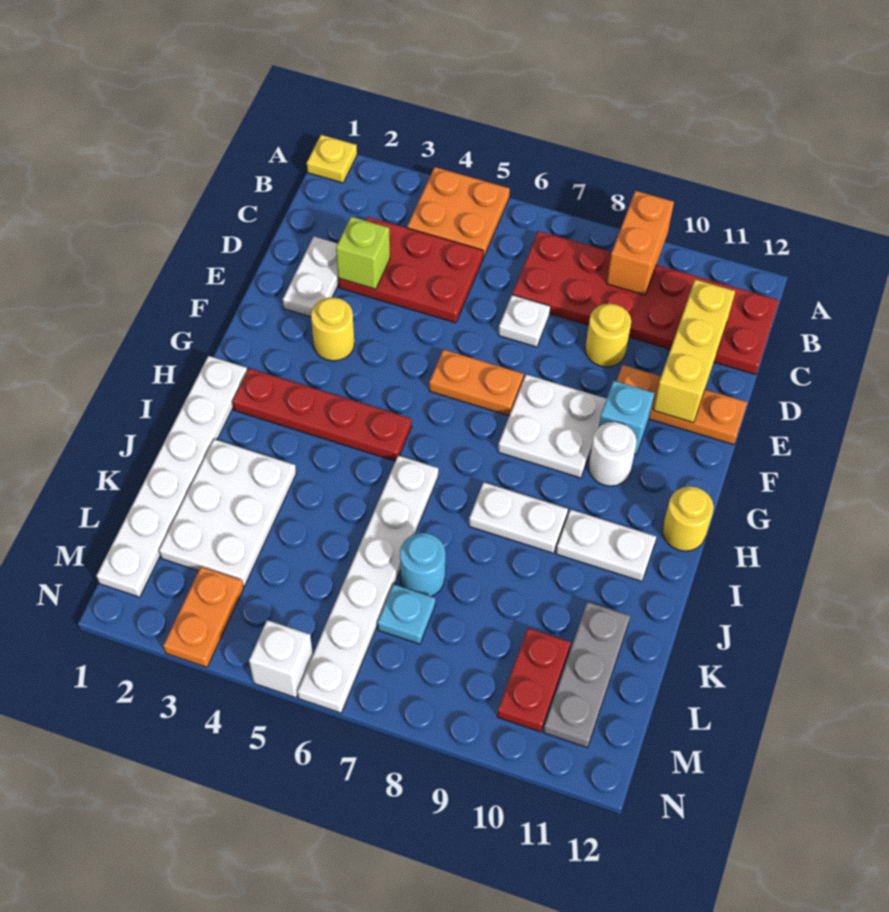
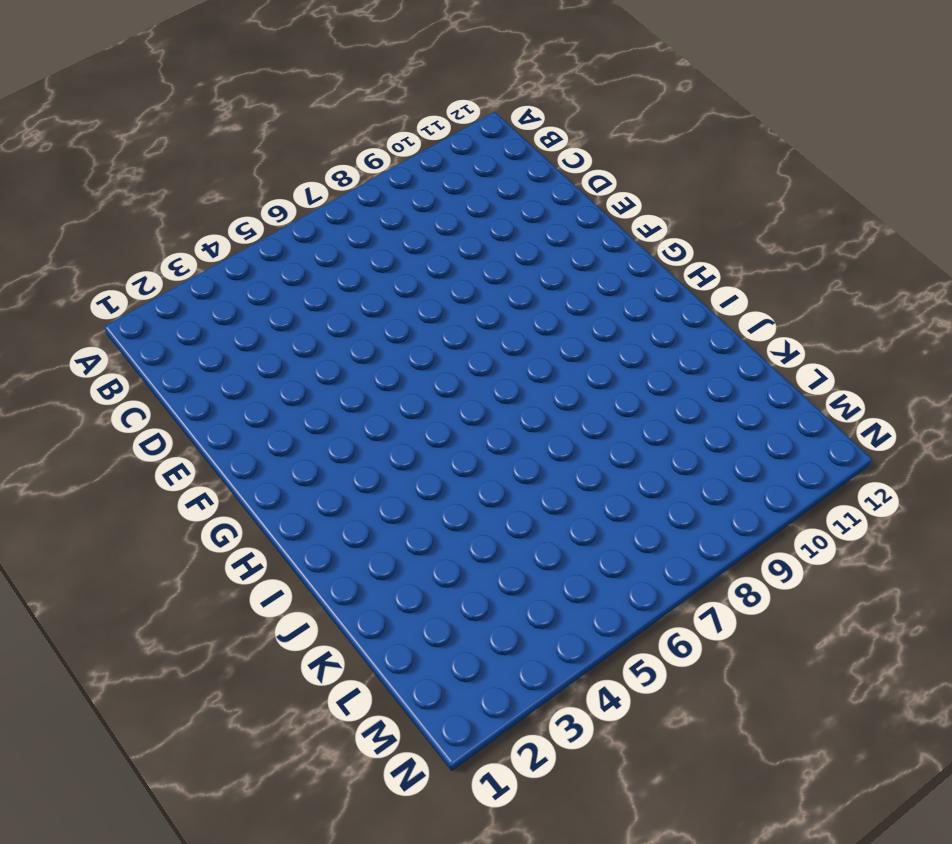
none -> yellow 1x1 plate [307,135,357,183]
none -> orange 2x2 plate [407,167,510,258]
none -> red 2x6 plate [512,231,779,375]

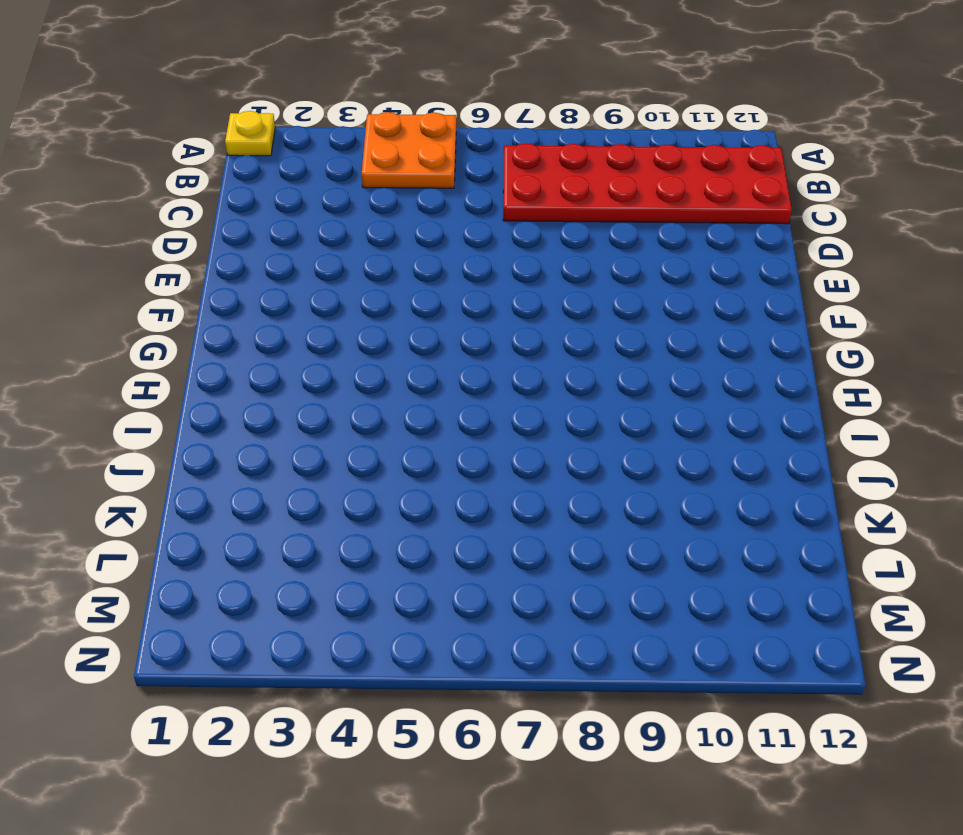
none -> red 2x3 plate [338,217,483,323]
none -> white 1x2 plate [283,237,338,317]
none -> white 1x1 plate [498,295,550,347]

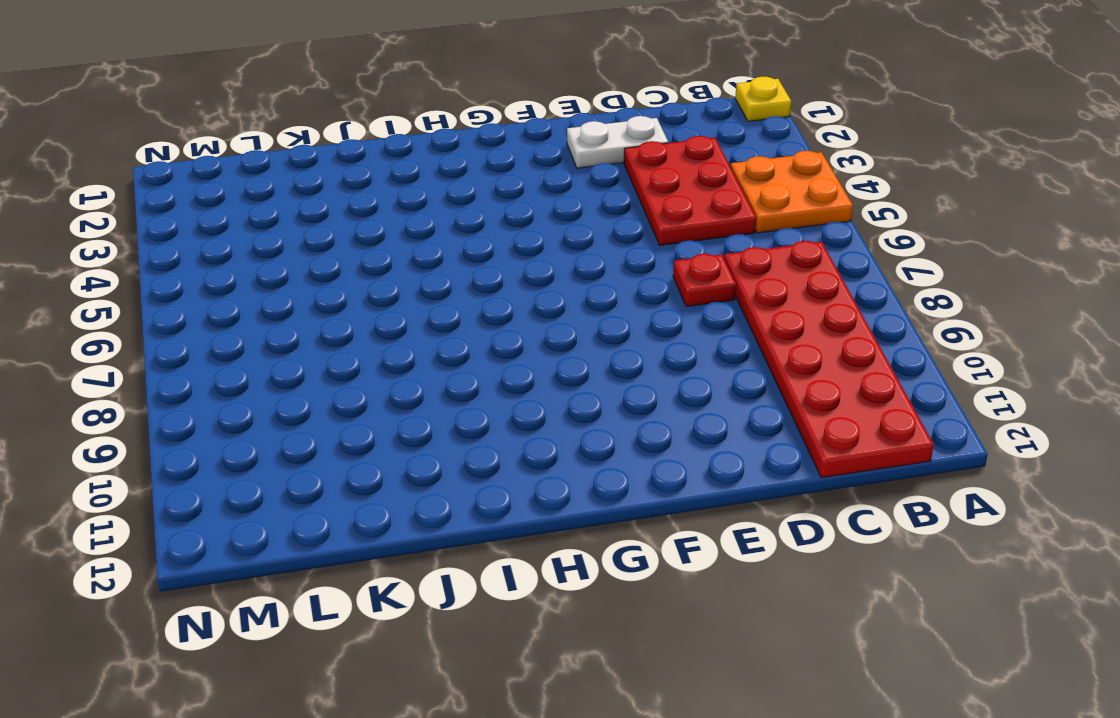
red 1x1 plate [673,254,736,307] -> white 1x1 plate [498,295,550,347]
none -> yellow 1x1 round brick [585,304,631,367]
none -> orange 1x3 plate [617,365,747,445]
none -> yellow 1x1 round brick [311,297,354,361]

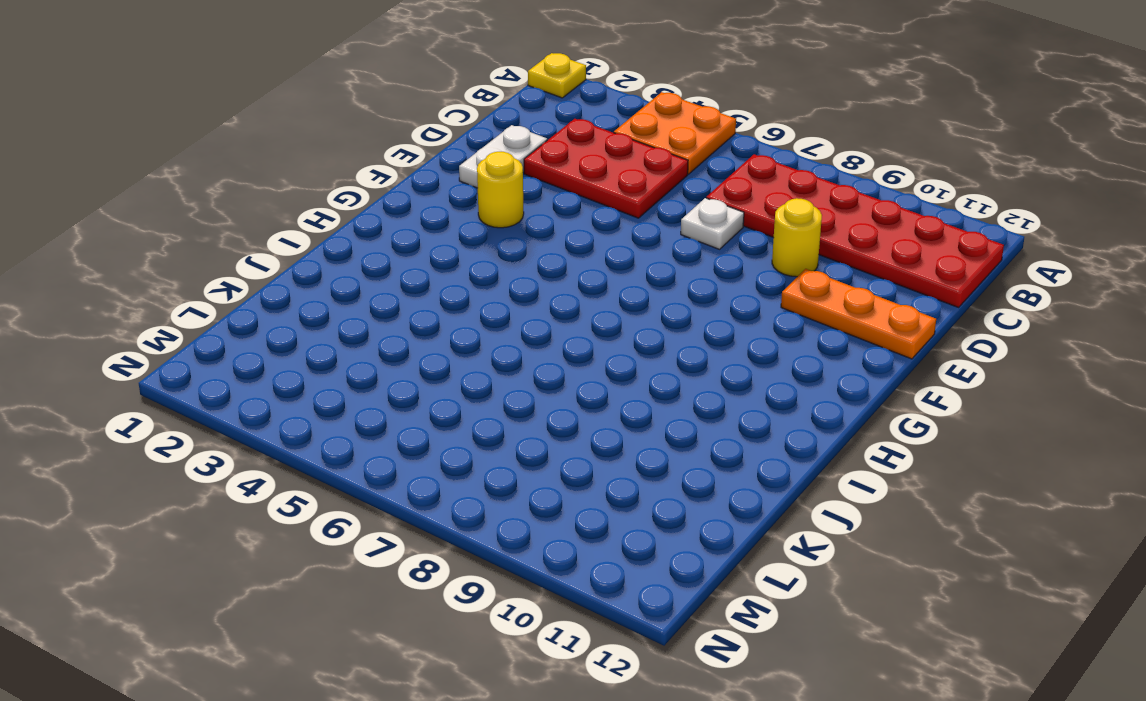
none -> orange 1x2 plate [429,350,524,416]
none -> white 2x2 plate [498,374,606,478]
none -> cyan 1x1 brick [599,381,654,455]

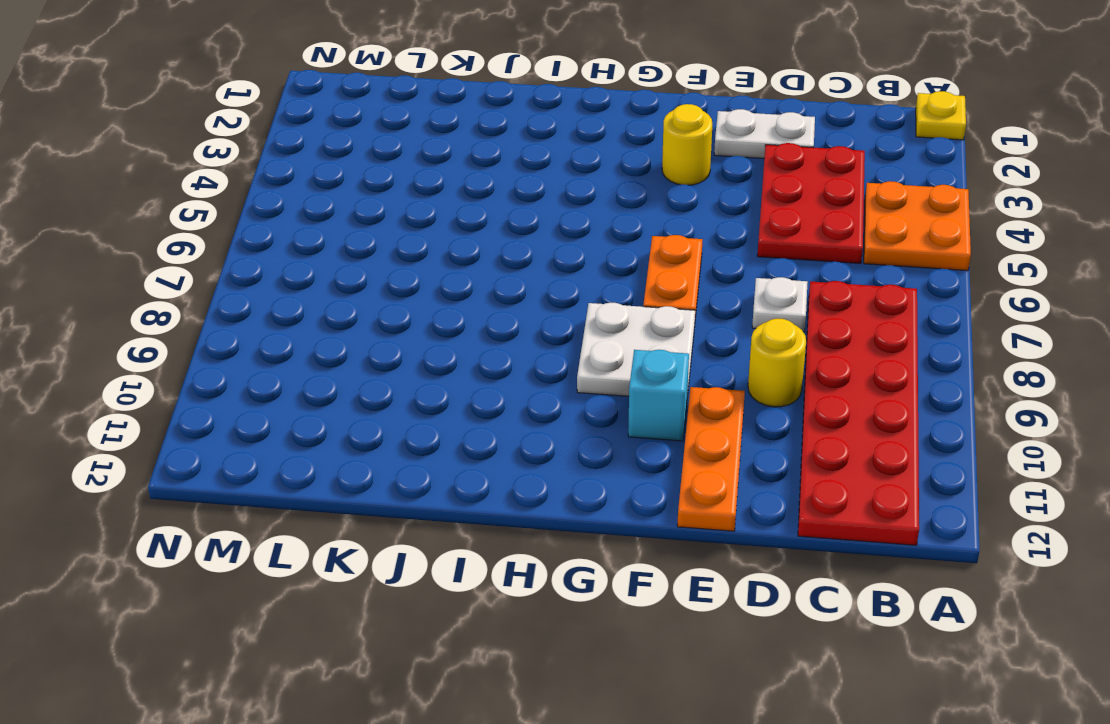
none -> white 1x1 round brick [588,422,637,486]
none -> white 1x6 plate [96,356,247,597]
none -> red 1x4 plate [232,368,412,461]

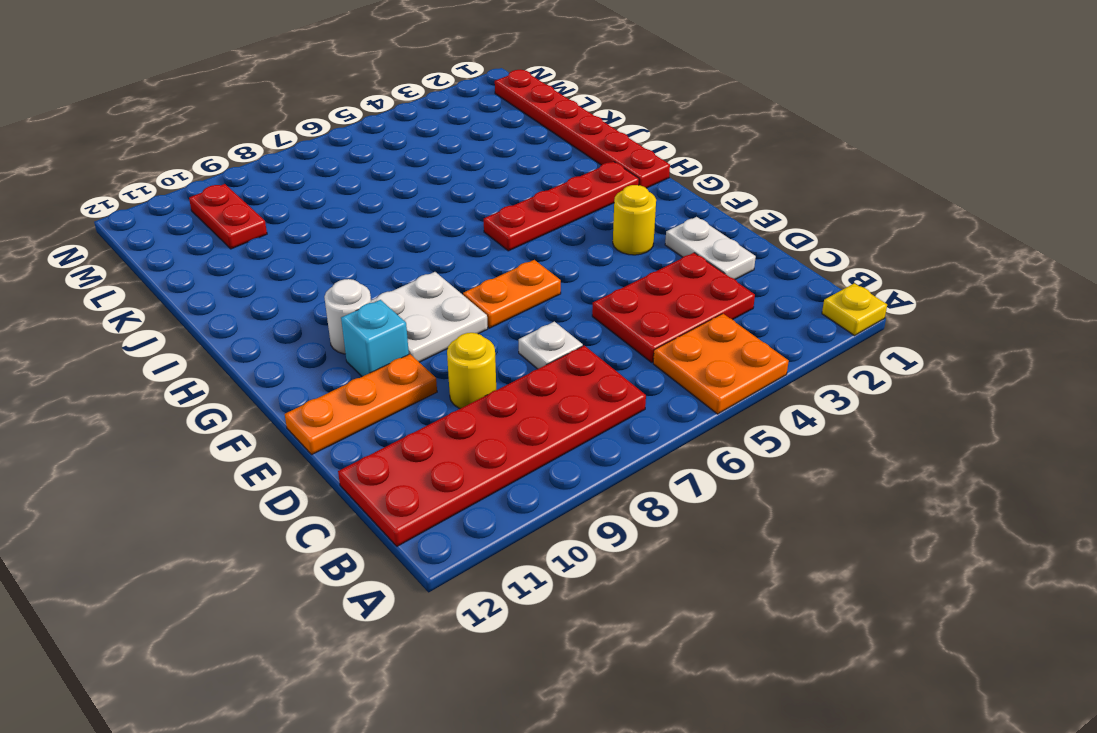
red 1x6 plate [495,70,670,188] -> white 1x6 plate [96,356,247,597]
none -> yellow 1x1 round brick [662,486,714,551]
none -> white 1x6 plate [297,456,438,713]
none -> white 1x2 plate [469,482,568,553]

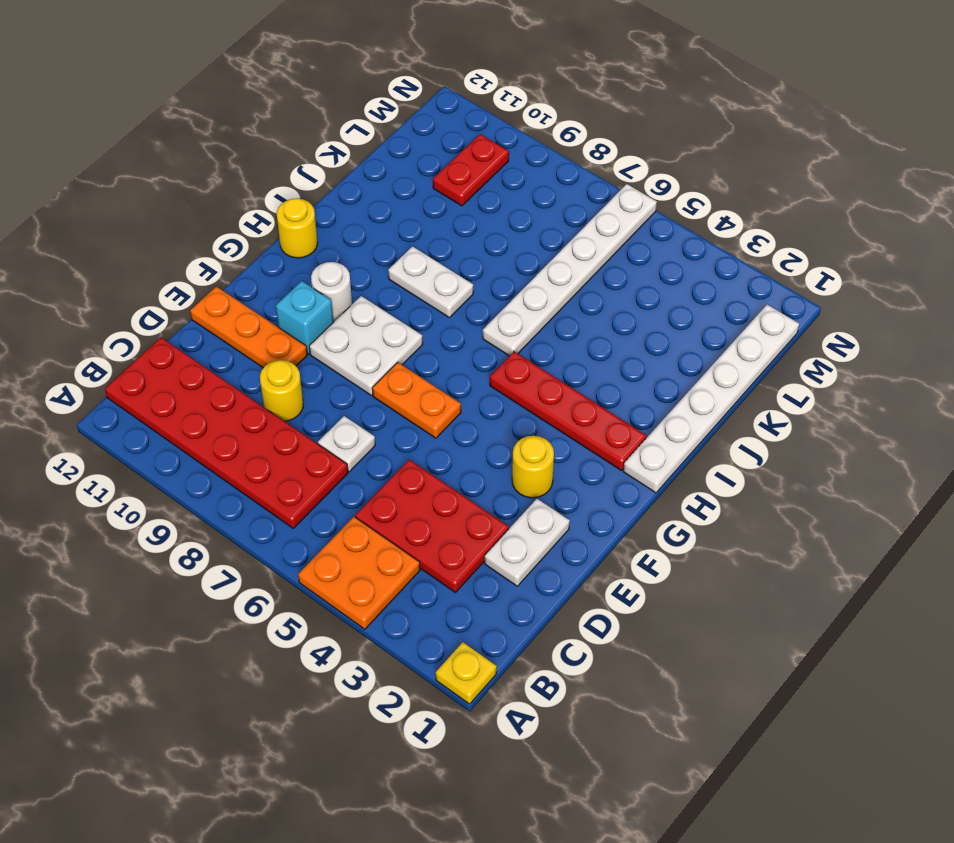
none -> white 1x2 plate [556,510,656,581]
none -> white 2x3 plate [159,439,296,586]
none -> cyan 1x1 round brick [400,533,445,596]

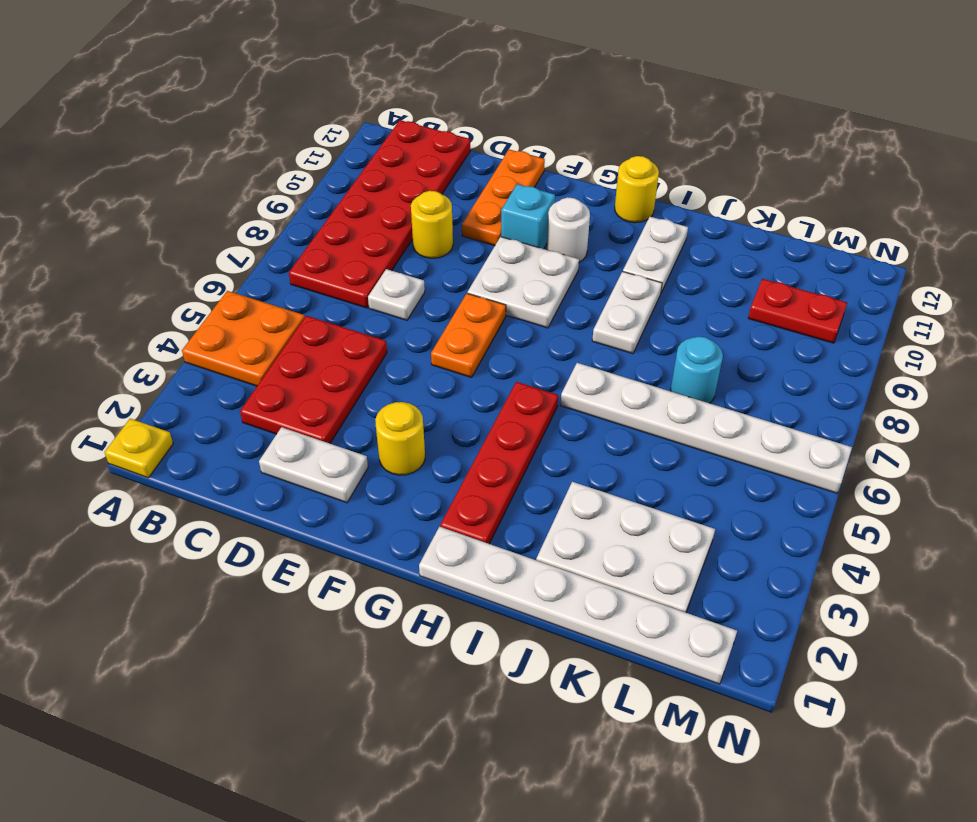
none -> grey 1x3 plate [543,602,630,747]
none -> cyan 1x1 plate [377,584,435,644]
none -> orange 1x2 plate [163,567,244,667]

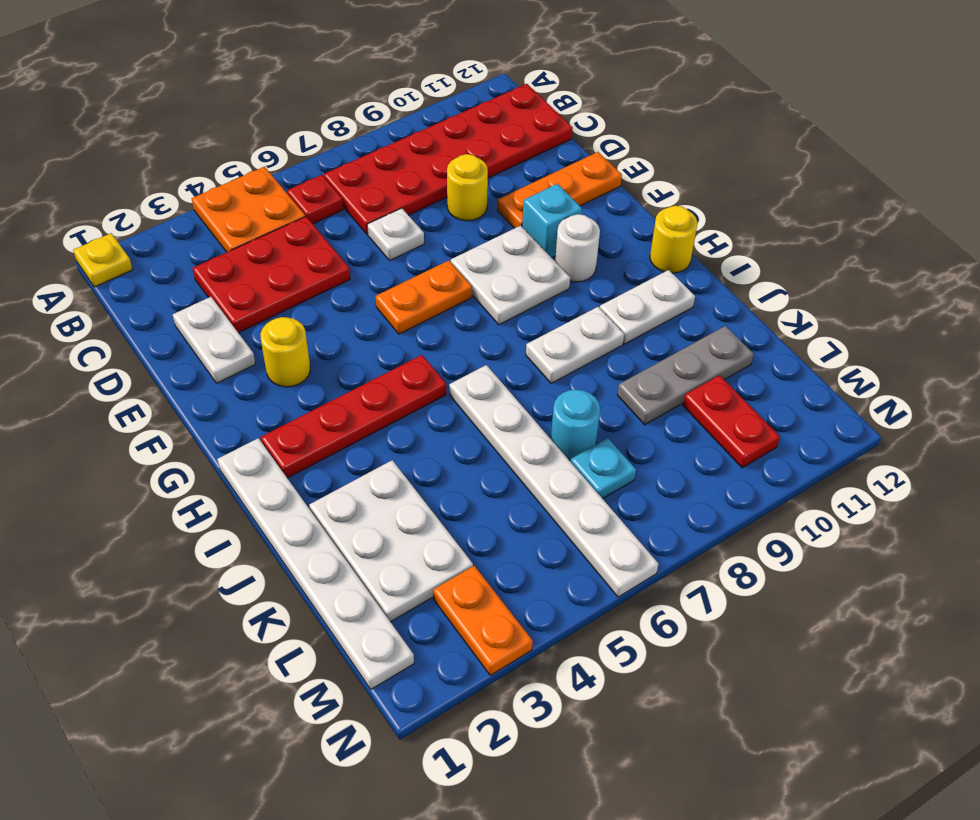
red 1x1 plate [287,175,343,224] -> none
grey 1x3 plate [617,326,754,425] -> grey 1x3 plate turned to [543,602,630,747]
none -> white 1x1 brick [249,620,313,698]
none -> orange 1x2 brick [607,191,674,295]
none -> yellow 1x3 brick [653,279,735,423]

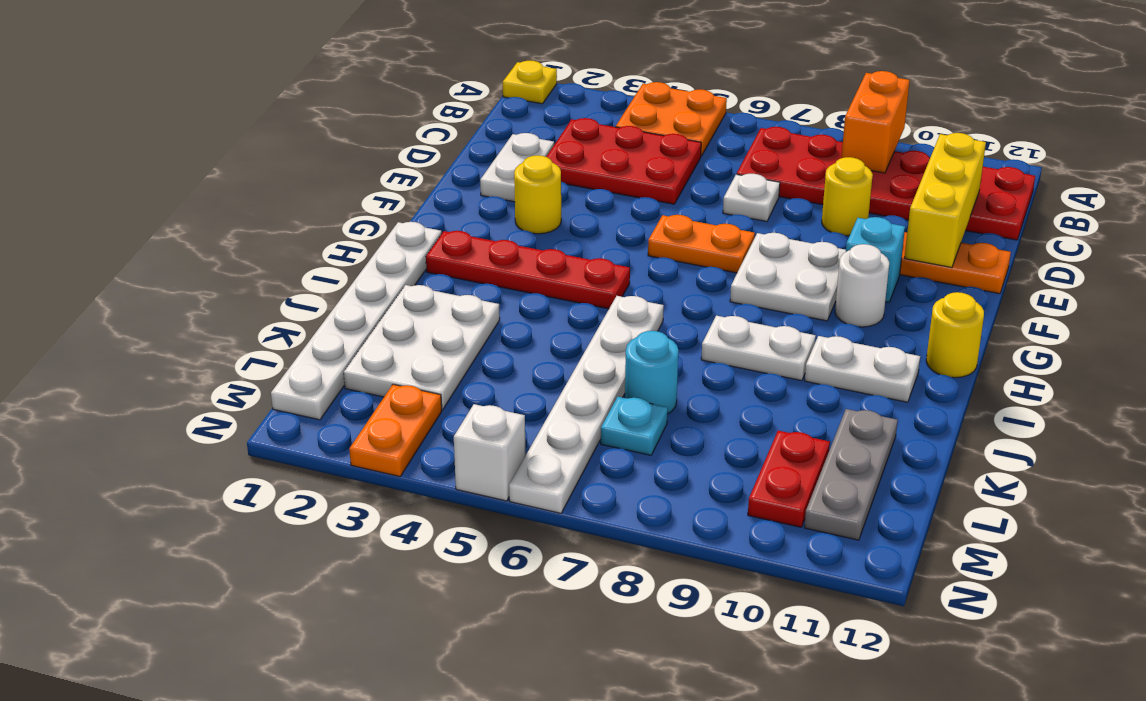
none -> lime 1x1 brick [336,217,390,289]

